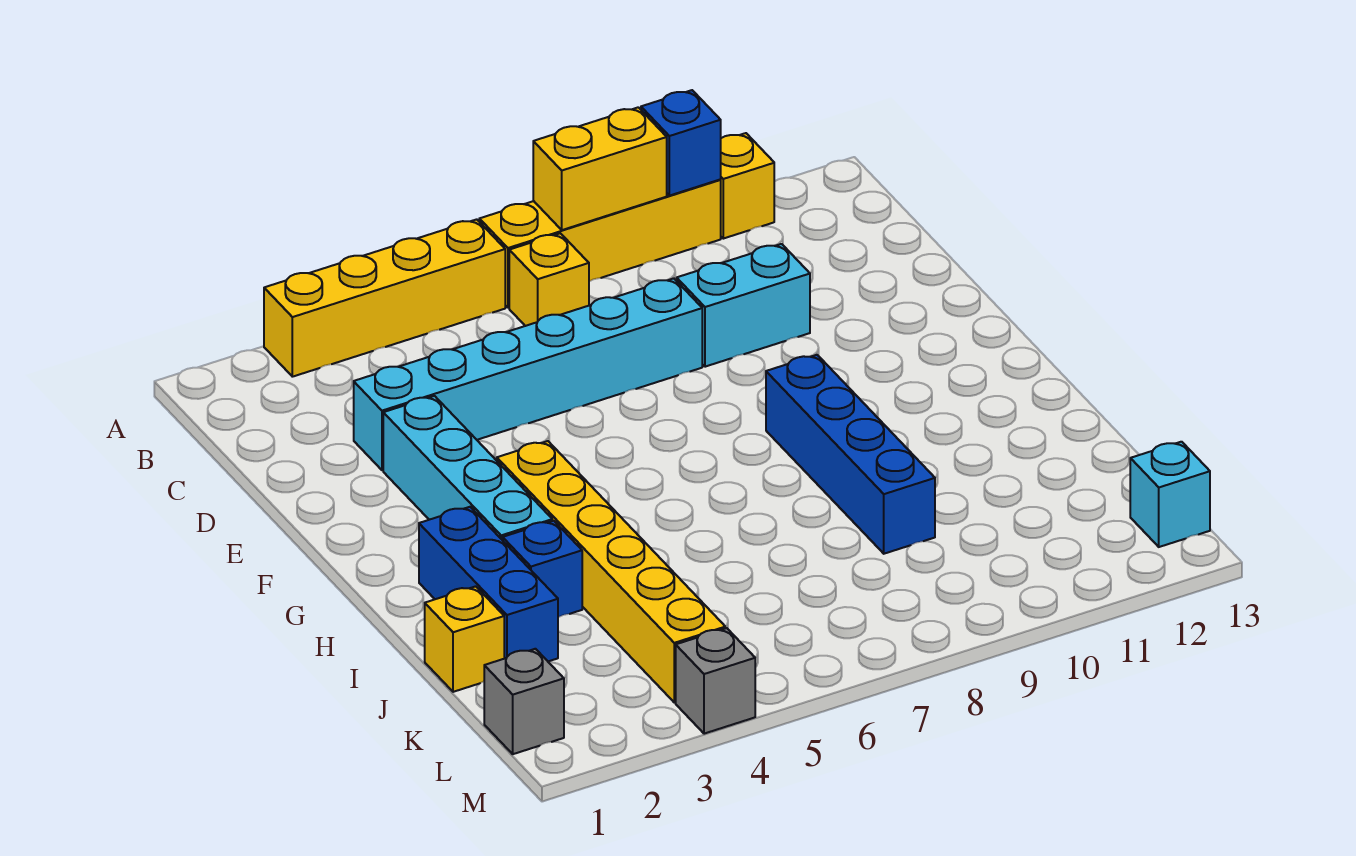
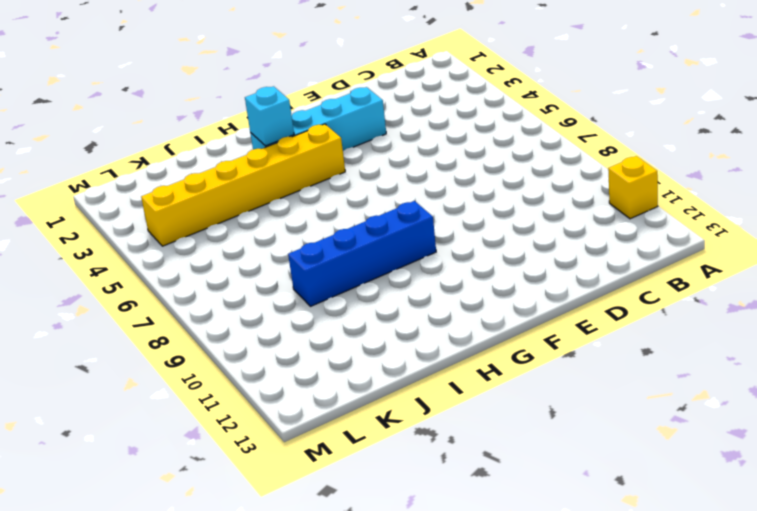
cyan 1x1 brick [245,86,294,146] -> cyan 1x1 brick moved to [1130,442,1210,547]
none -> yellow 1x4 brick [264,219,505,377]
none -> yellow 1x4 brick [479,180,721,308]
none -> yellow 1x1 brick [509,233,589,326]

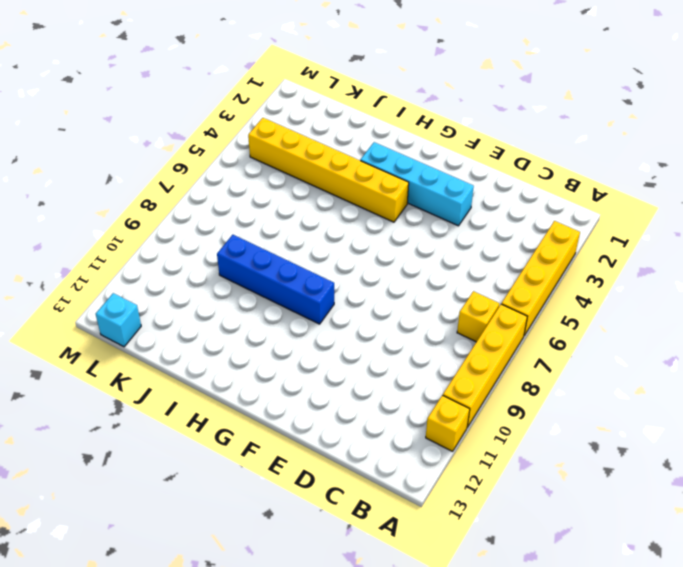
none -> cyan 1x6 brick [354,278,702,470]
none -> cyan 1x2 brick [677,244,810,367]
none -> blue 1x3 brick [419,507,558,661]

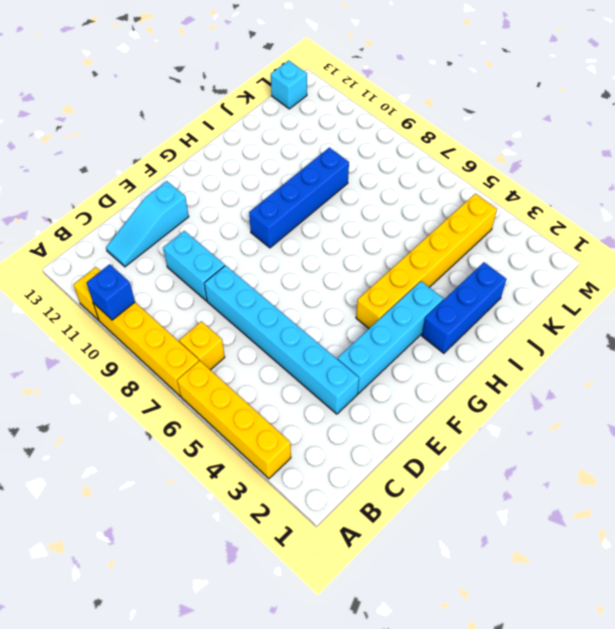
cyan 1x3 slope [106,181,189,267] -> none
none -> blue 1x1 brick [503,521,582,617]
none -> yellow 1x1 brick [425,586,504,692]
none -> grey 1x1 brick [484,649,564,754]

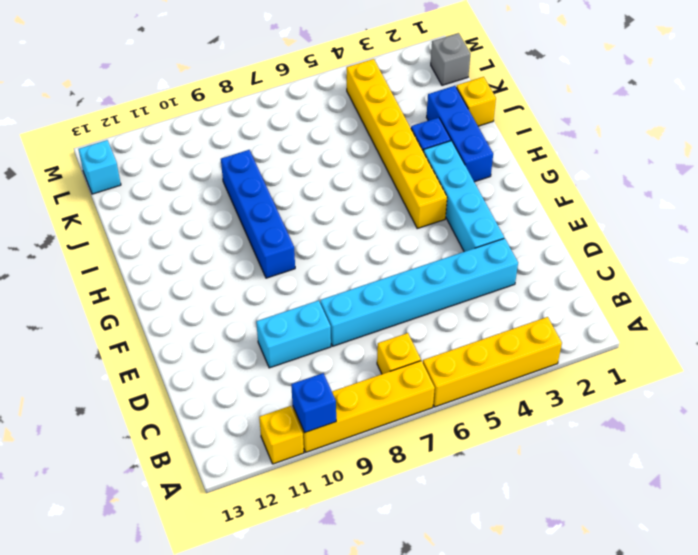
none -> grey 1x1 brick [676,628,755,734]
none -> yellow 1x2 brick [533,107,667,230]

